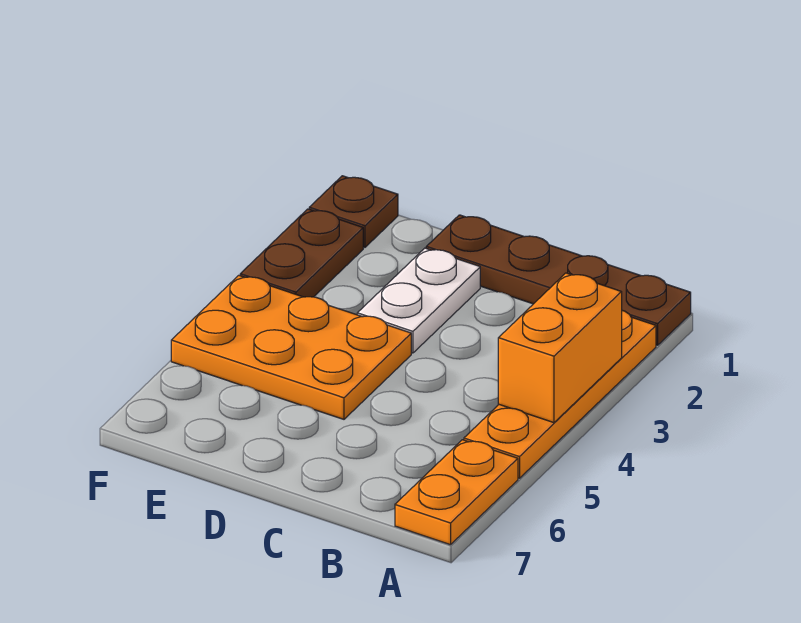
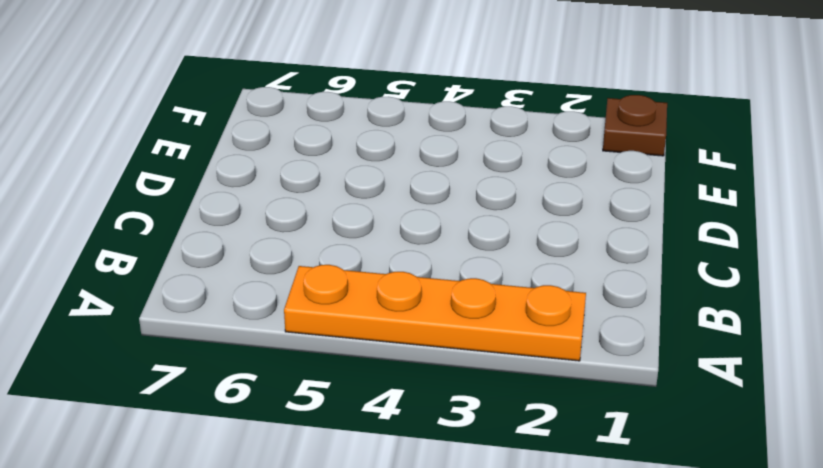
none -> brown 1x4 plate [426,215,691,345]
none -> orange 1x2 plate [395,440,518,545]

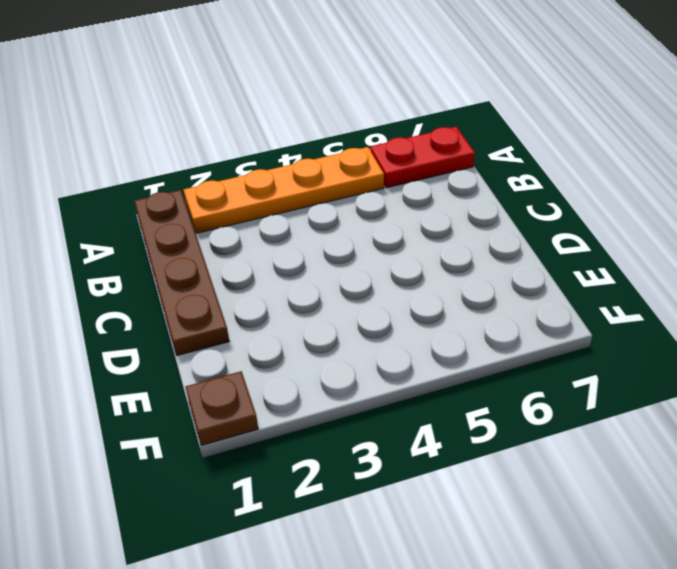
red 1x2 plate [370,127,475,188] -> orange 1x2 plate [395,440,518,545]
none -> white 1x2 plate [357,248,480,353]
none -> orange 2x3 plate [171,275,411,419]

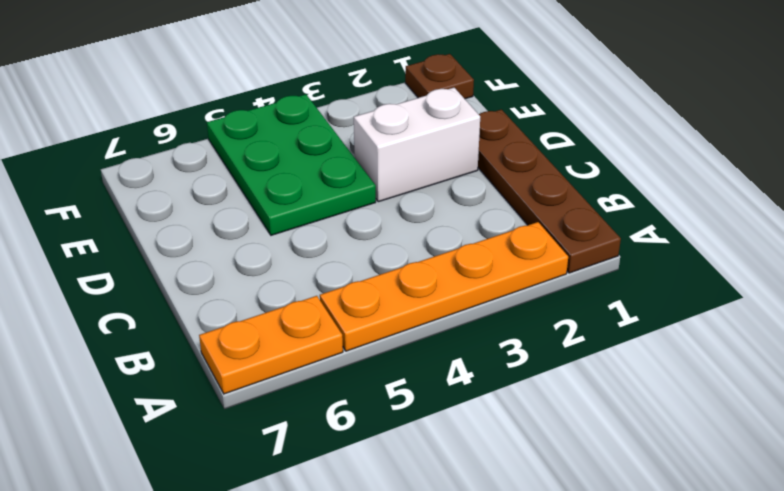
white 1x2 brick [354,88,480,202] -> white 1x2 plate [357,248,480,353]
green 2x3 plate [207,94,376,235] -> orange 2x3 plate [171,275,411,419]
none -> brown 1x2 plate [240,209,363,297]
none -> orange 1x2 brick [498,273,622,423]

